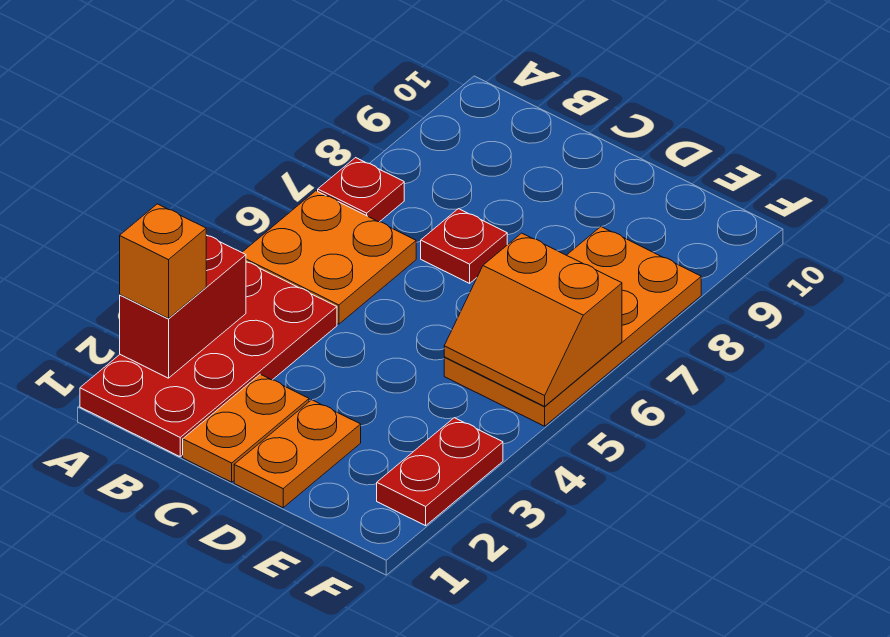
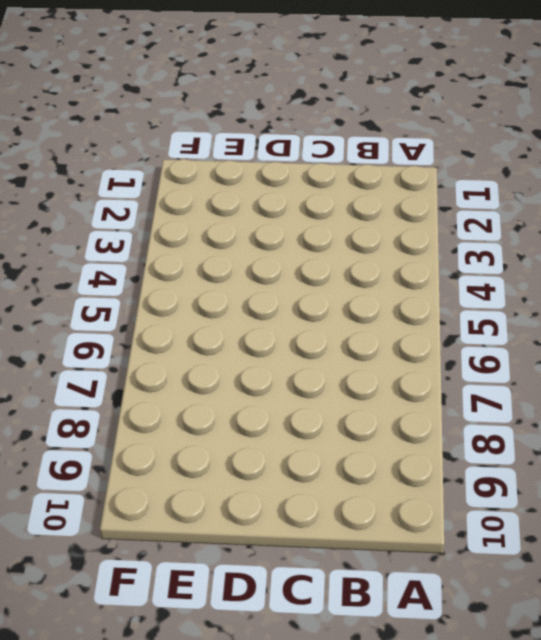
none -> red 2x4 plate [80,262,337,456]
none -> orange 2x2 plate [242,191,416,324]

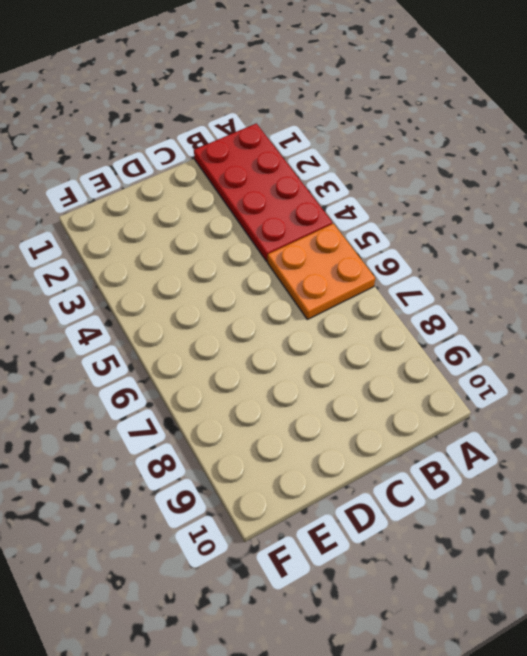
none -> red 1x1 plate [318,158,404,222]
none -> orange 1x2 plate [183,374,309,482]

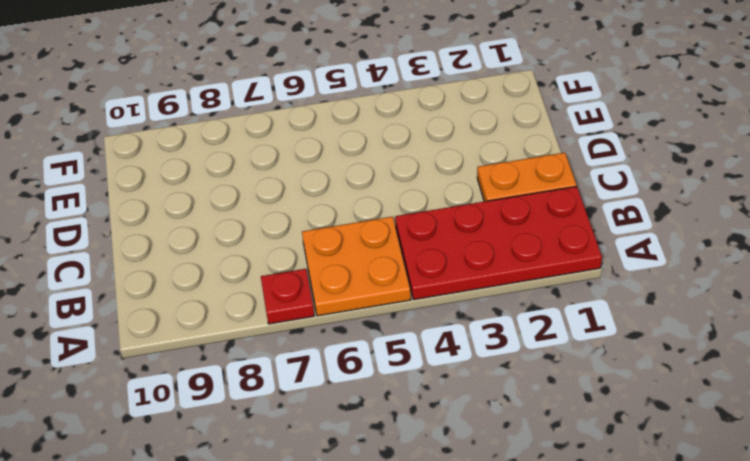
none -> red 1x1 plate [421,209,507,283]
none -> orange 1x2 plate [234,400,361,508]

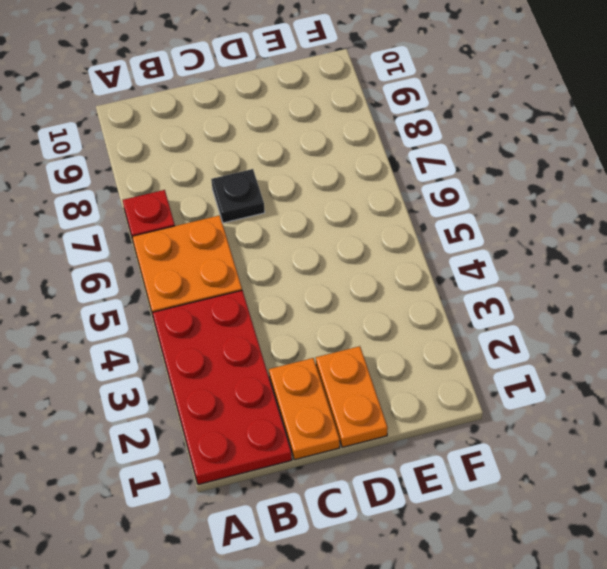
black 1x1 plate [211,169,265,223] -> red 1x1 plate [421,209,507,283]
none -> orange 2x4 plate [444,227,701,426]
none -> red 1x2 plate [377,418,503,526]

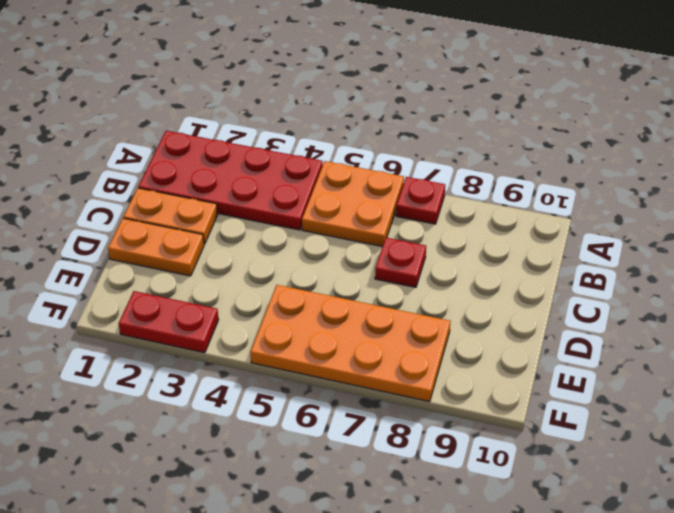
none -> red 1x2 brick [120,235,246,378]
none -> orange 2x2 slope [444,233,622,406]

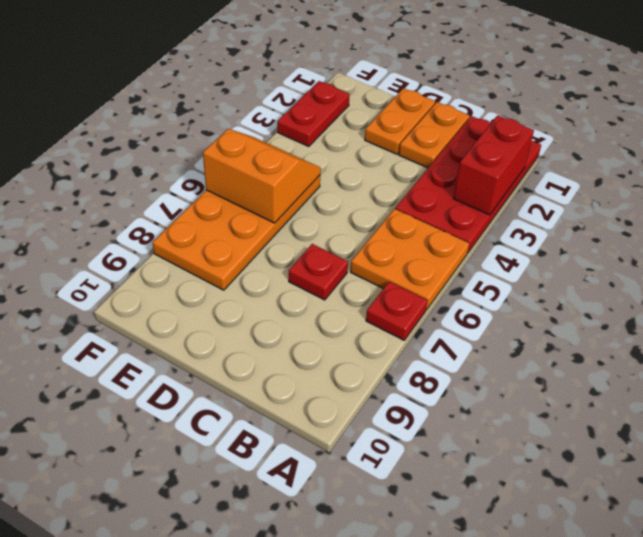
none -> orange 1x1 brick [120,204,206,319]

